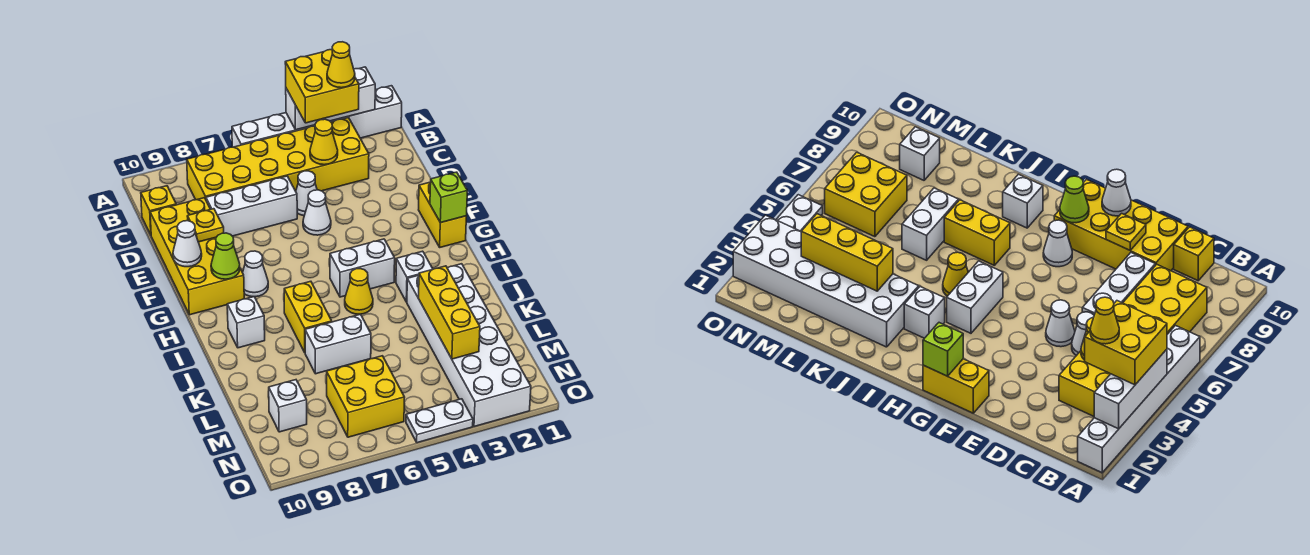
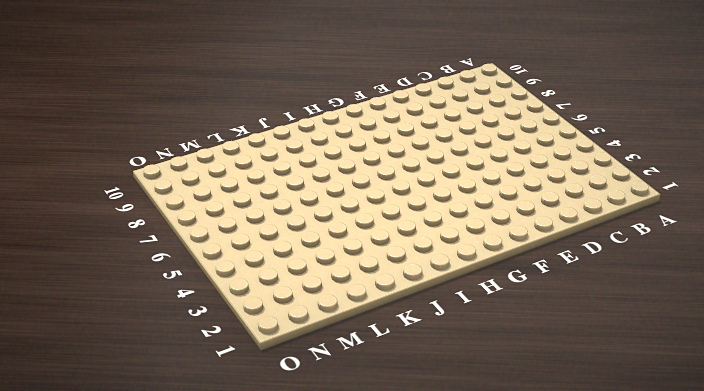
none -> white 1x6 brick [232,86,402,147]
none -> yellow 2x6 brick [187,118,369,200]
none -> yellow 1x1 brick [141,186,176,235]

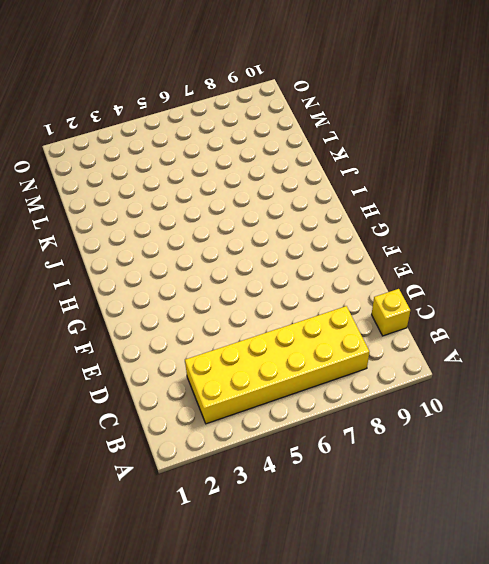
none -> white 1x6 brick [232,86,402,147]
none -> white 1x1 cone [296,171,317,216]
none -> white 1x3 brick [206,176,297,236]

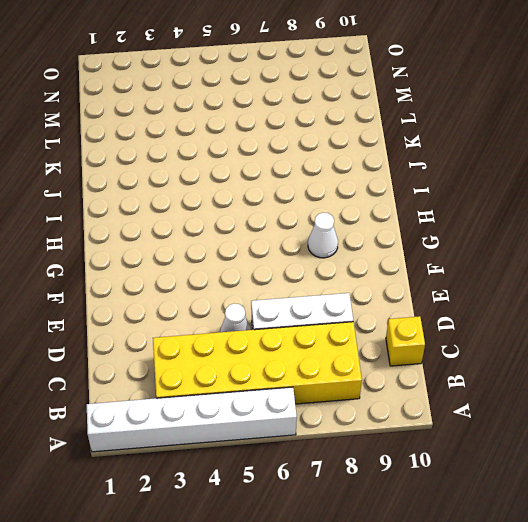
none -> yellow 2x4 brick [150,198,244,315]
none -> white 1x1 cone [303,190,331,235]
none -> yellow 1x2 brick [419,182,466,247]

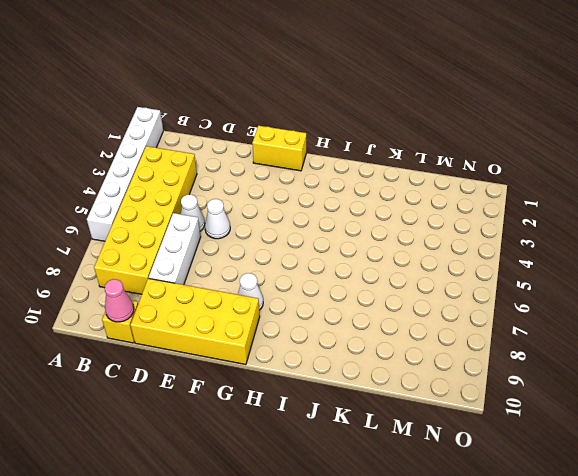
pink 1x1 cone [105,279,134,322] -> none
none -> white 1x2 brick [330,239,395,297]
none -> white 1x1 brick [396,251,433,302]
none -> yellow 1x1 cone [345,269,373,314]

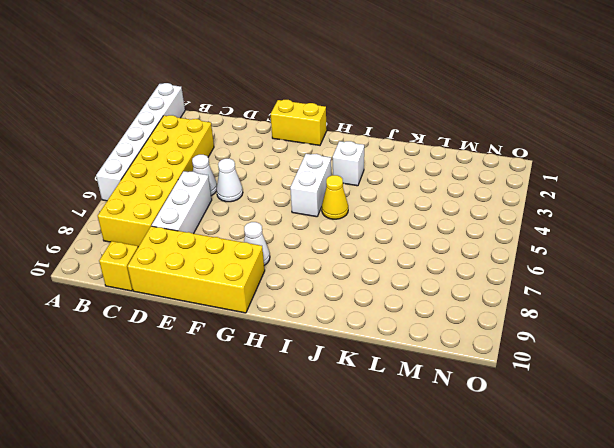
none -> yellow 1x2 brick [284,281,332,352]
none -> white 1x1 brick [227,297,265,348]
none -> white 2x6 brick [407,264,531,427]

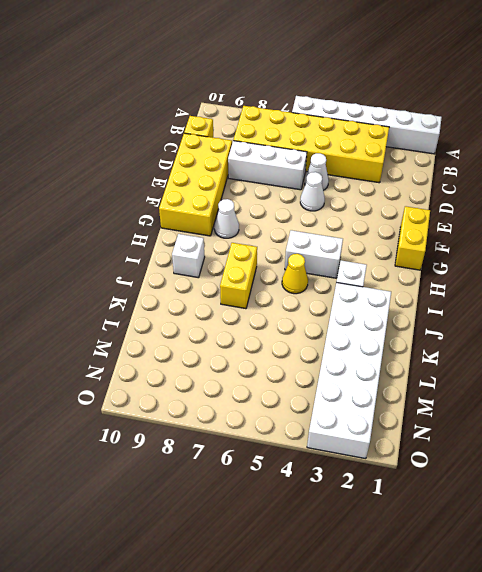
none -> white 1x2 brick [305,314,371,374]
none -> yellow 2x2 brick [327,356,405,437]
none -> white 1x1 brick [268,380,307,432]

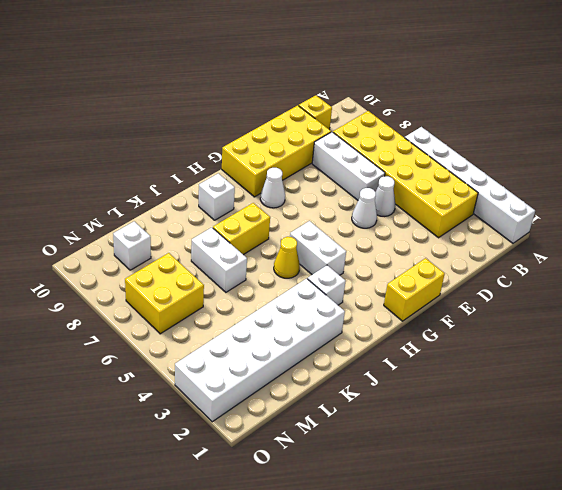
none -> white 1x2 plate [406,399,473,443]
none -> white 1x3 brick [286,67,375,130]
none -> yellow 1x1 cone [310,119,338,165]

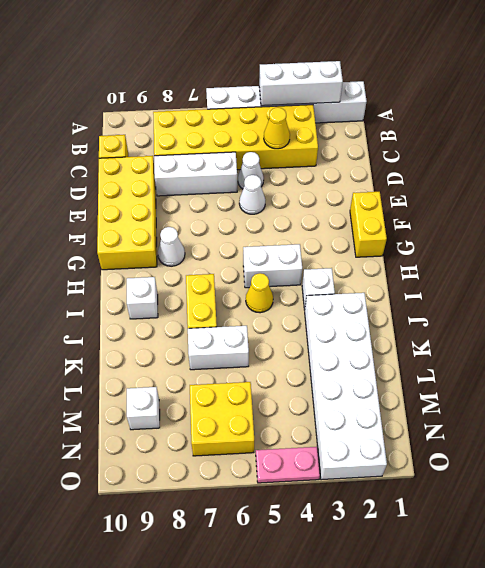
pink 1x2 plate [256,447,320,483] -> white 1x2 plate [406,399,473,443]
none -> yellow 1x1 plate [187,209,224,242]
none -> white 1x1 cone [173,221,202,267]
none -> lime 1x1 brick [430,172,467,223]

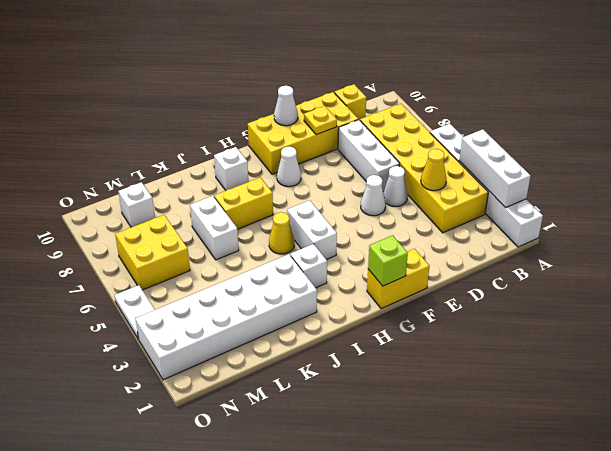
none -> lime 1x1 cone [211,233,240,279]
none -> yellow 1x3 brick [419,266,480,359]
none -> yellow 2x2 brick [285,50,359,123]

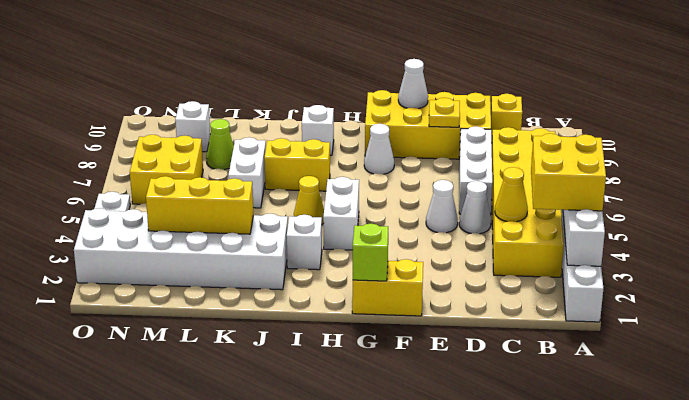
lime 1x1 cone [206,119,234,170] -> lime 1x1 cone moved to [211,233,240,279]
none -> yellow 1x1 cone [327,42,355,88]

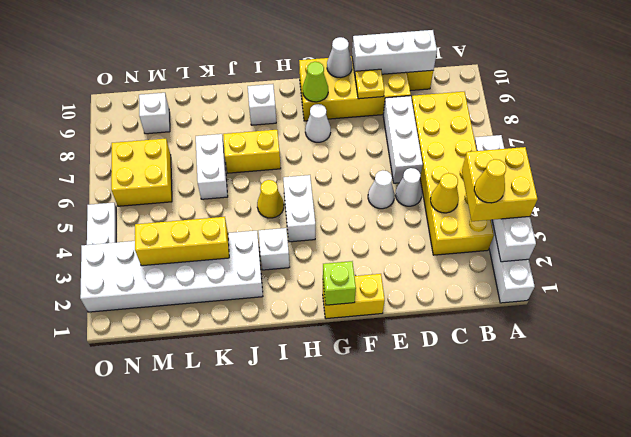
white 1x3 brick [352,30,437,74] -> none

